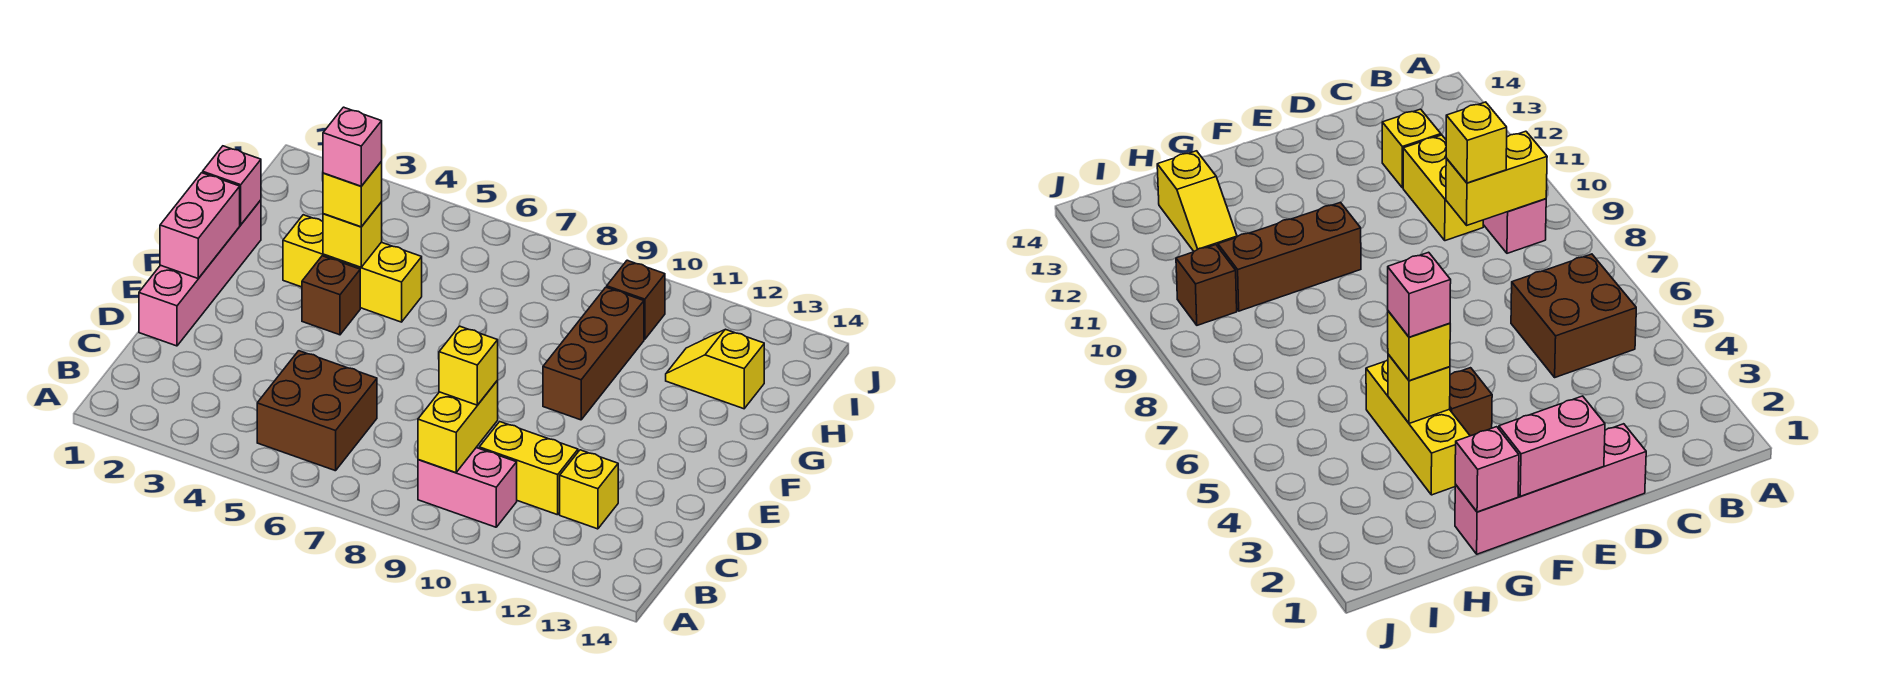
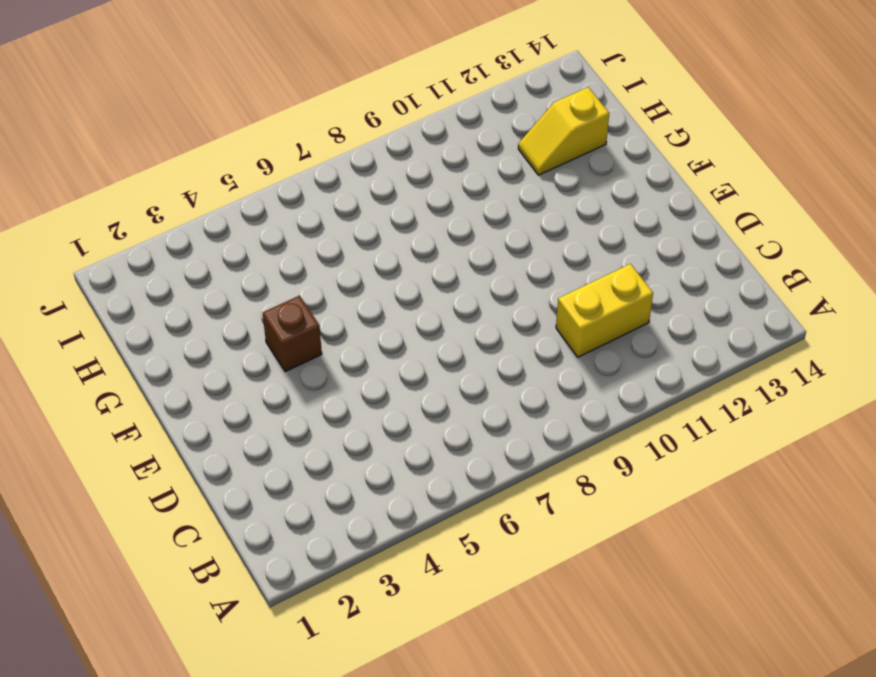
none -> brown 2x2 brick [257,351,377,471]
none -> pink 1x2 brick [418,448,517,527]
none -> yellow 1x1 brick [560,450,618,529]

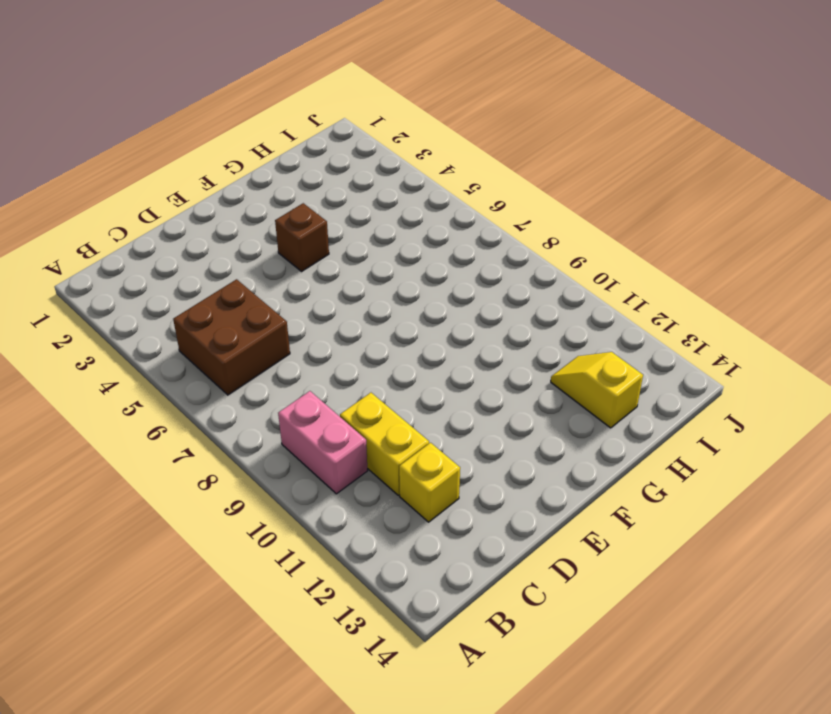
none -> pink 1x4 brick [139,200,261,346]
none -> brown 1x3 brick [543,287,644,420]
none -> yellow 1x3 brick [283,215,422,322]

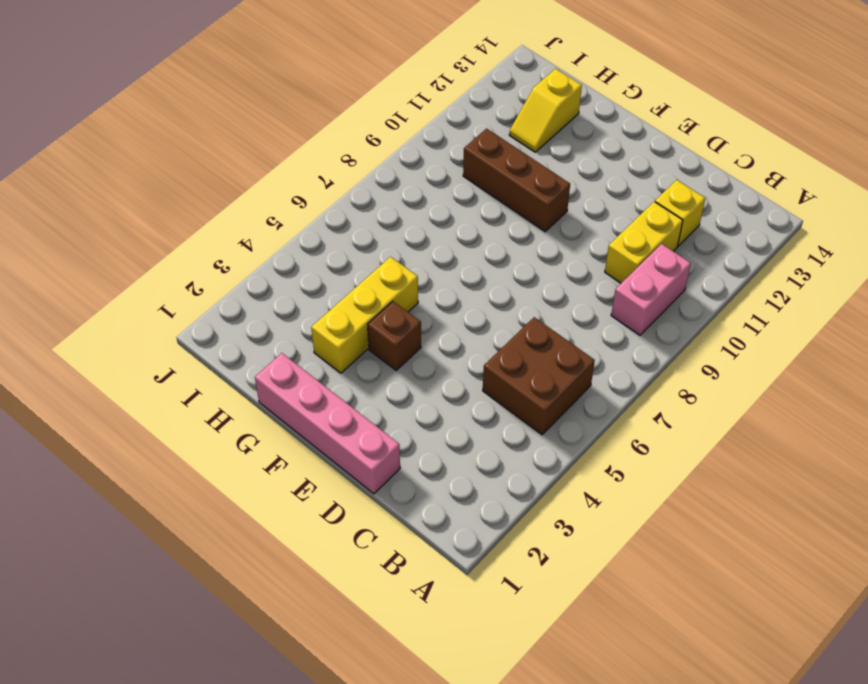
none -> brown 1x1 brick [607,260,665,339]
none -> yellow 1x2 brick [418,380,498,473]
none -> pink 1x2 brick [160,173,240,278]

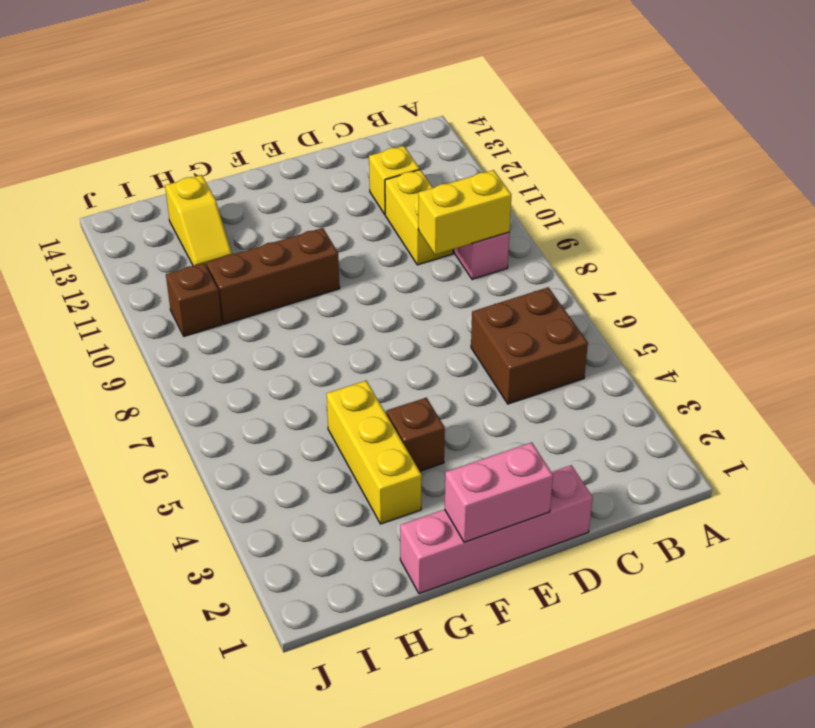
none -> pink 1x1 brick [203,146,261,225]
none -> yellow 1x1 brick [323,202,382,267]
none -> yellow 1x1 brick [439,326,498,405]

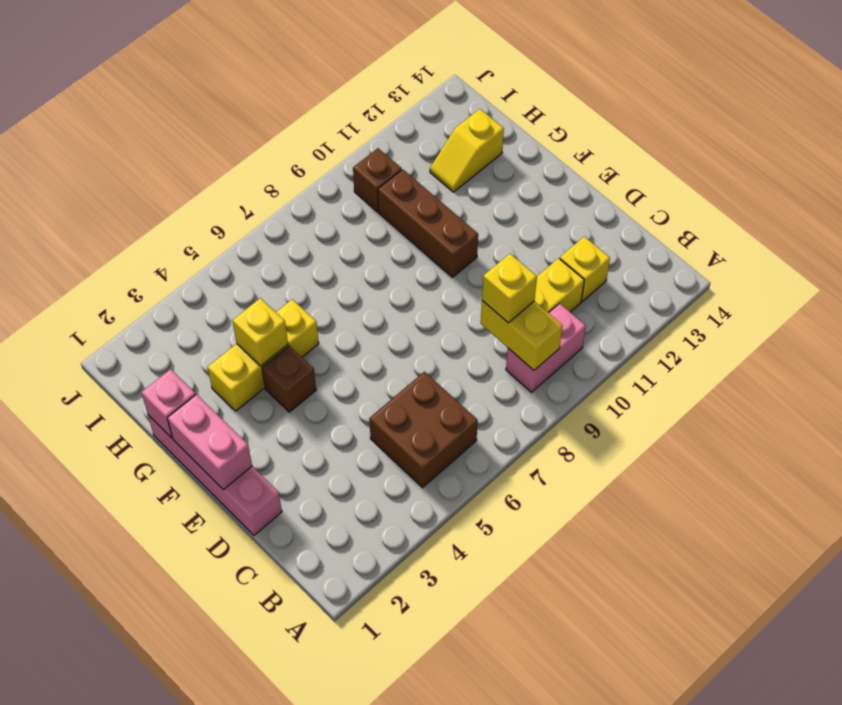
none -> yellow 1x1 brick [323,162,382,227]
none -> pink 1x1 brick [323,107,382,186]

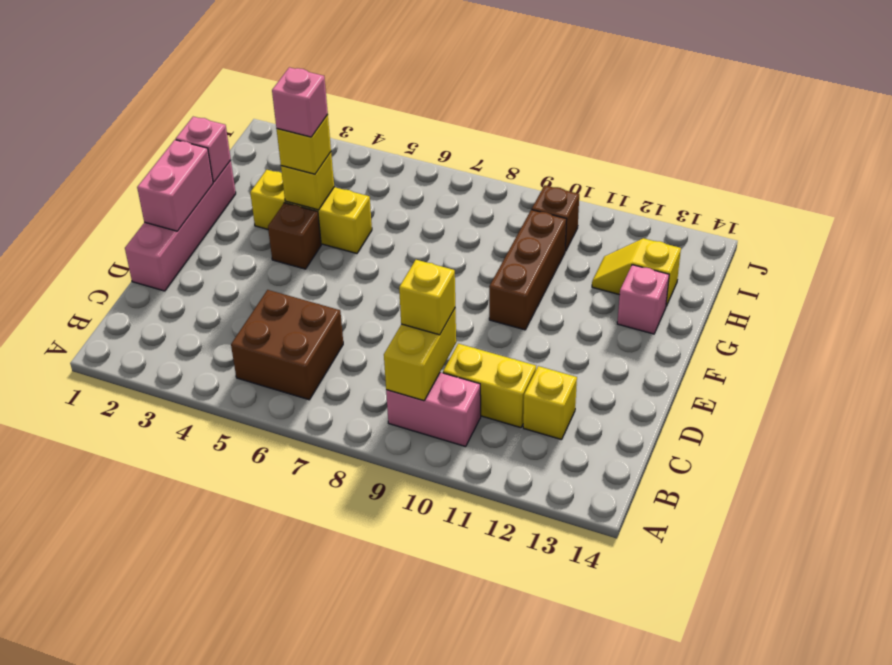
pink 1x1 brick [617,265,669,334] -> none

